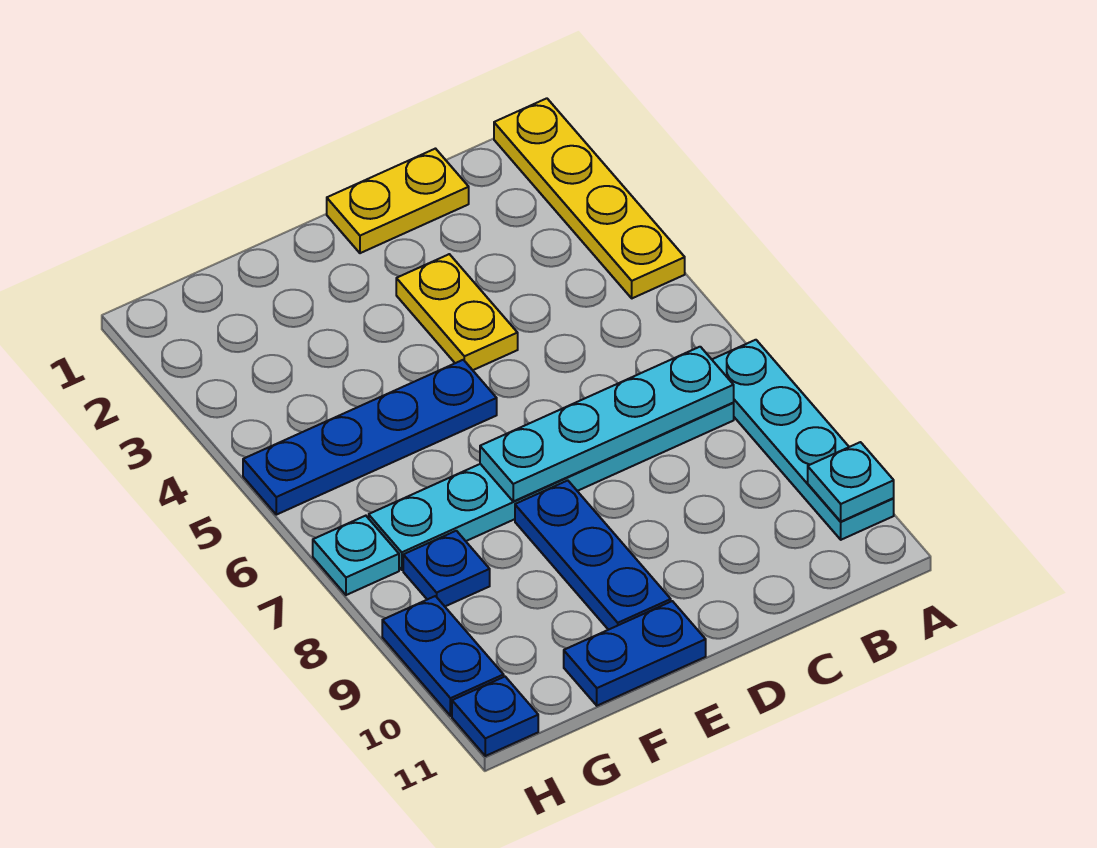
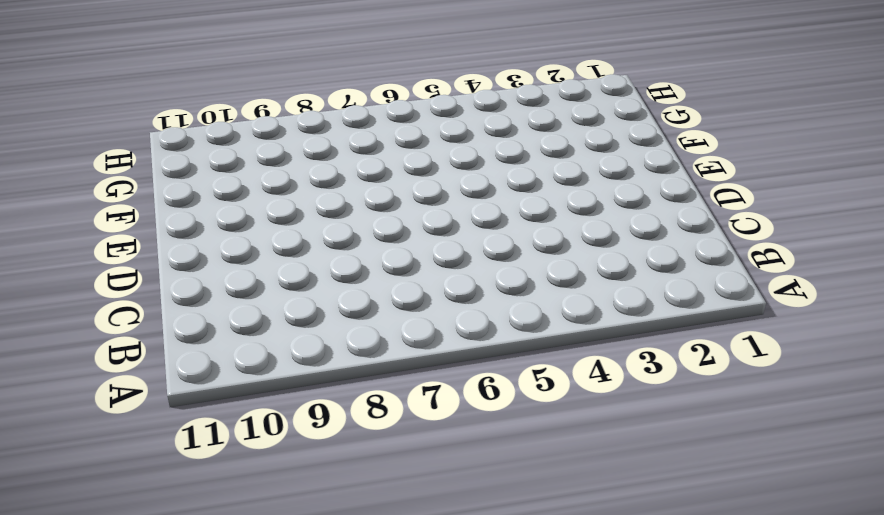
none -> yellow 1x4 plate [494,98,685,298]
none -> cyan 1x4 plate [712,340,894,540]
none -> cyan 1x6 plate [369,403,734,570]

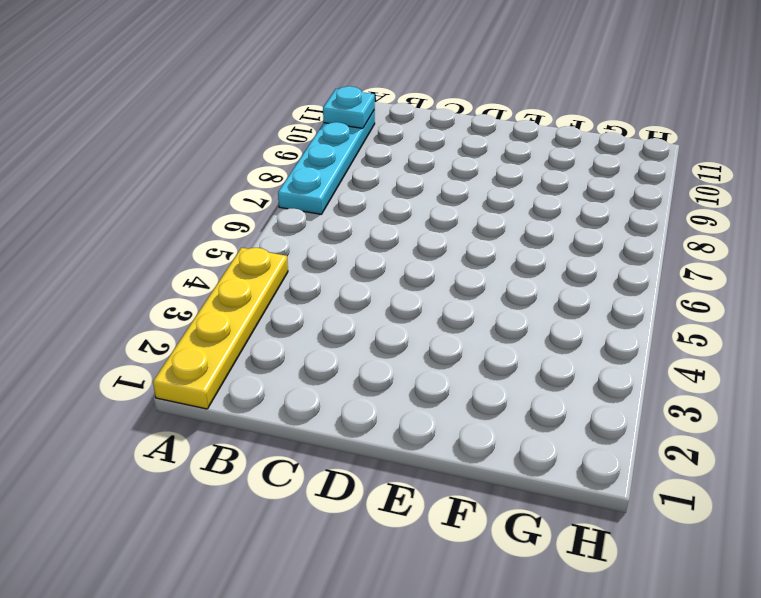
none -> cyan 1x6 plate [369,403,734,570]
none -> yellow 1x2 plate [327,149,469,253]
none -> yellow 1x2 plate [396,254,518,370]

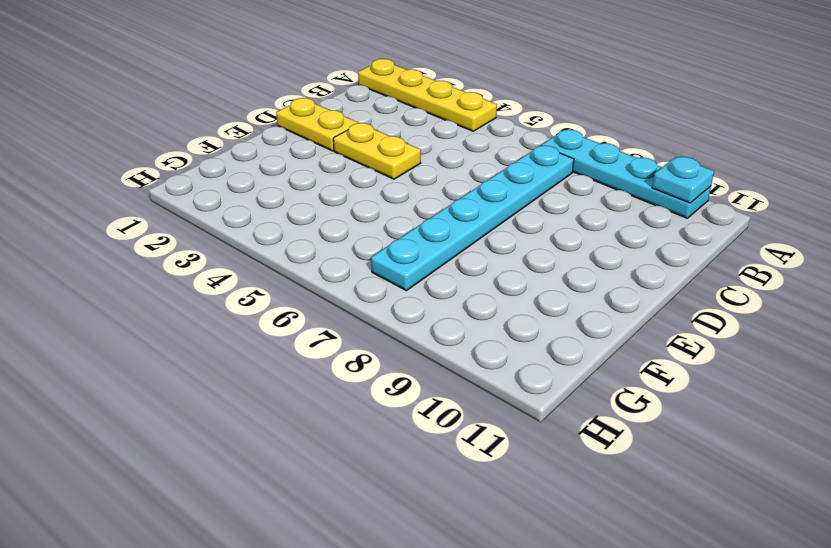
yellow 1x2 plate [276,98,359,151] -> yellow 1x2 plate turned to [327,149,469,253]
none -> blue 1x4 plate [243,360,497,515]
none -> blue 1x3 plate [515,480,671,630]
none -> blue 1x2 plate [564,601,706,706]

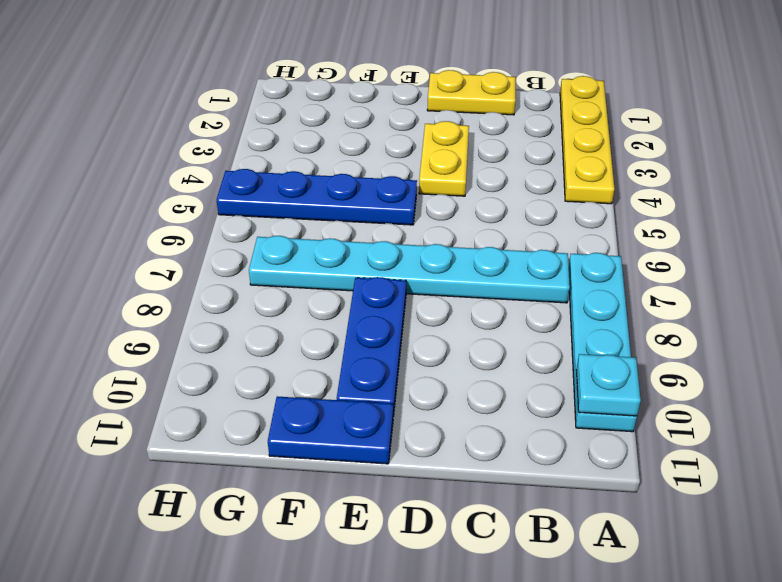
none -> blue 1x1 plate [403,531,490,606]
none -> cyan 1x1 plate [313,516,399,595]
none -> blue 1x2 plate [382,596,504,716]

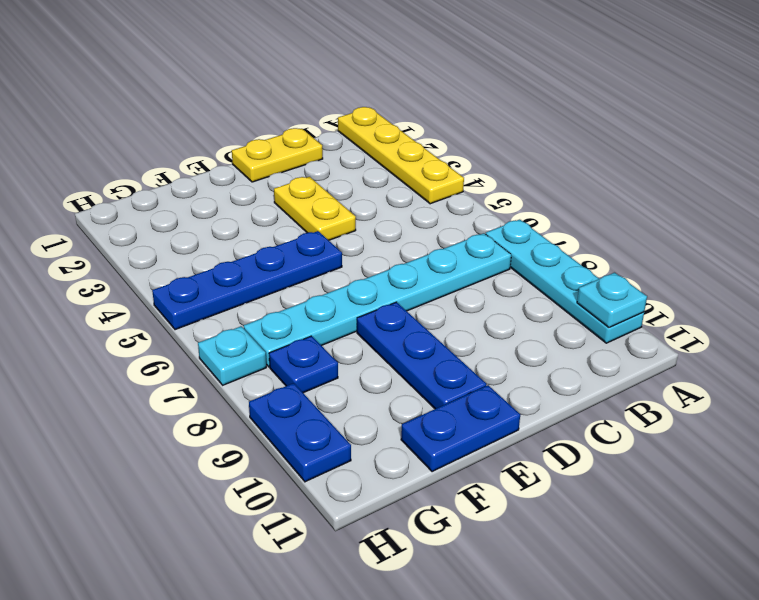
none -> blue 1x1 plate [452,677,538,756]
none -> cyan 1x4 plate [480,347,734,501]

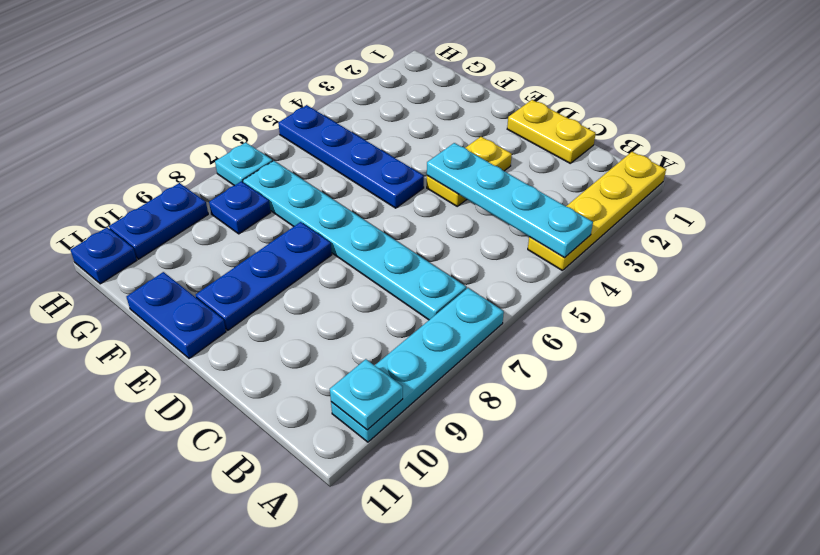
cyan 1x4 plate [427,143,593,258] -> cyan 1x4 plate moved to [480,347,734,501]

